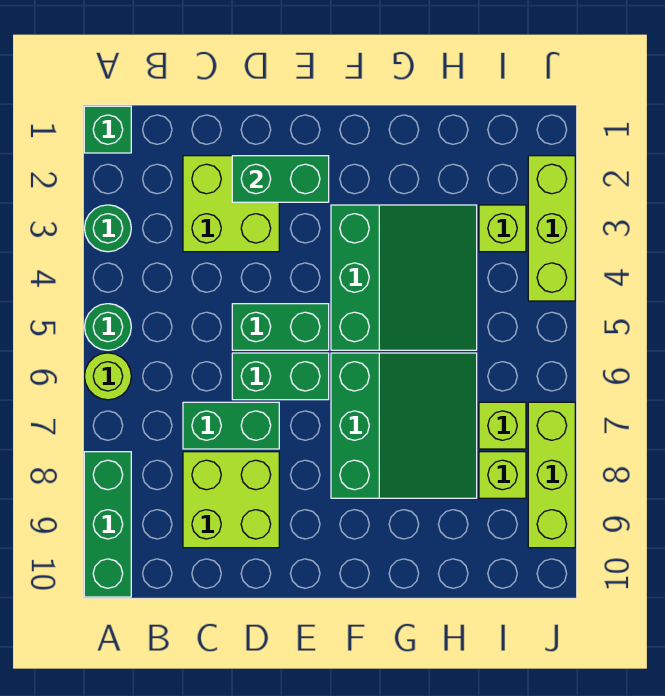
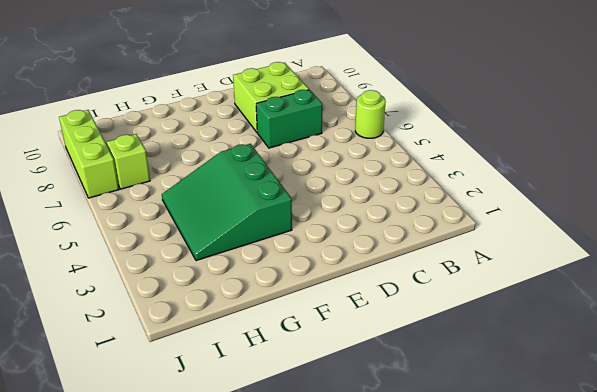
none -> green 1x1 brick [84,106,131,153]
none -> green 1x1 round brick [84,205,131,252]
none -> green 1x1 round brick [85,304,131,350]

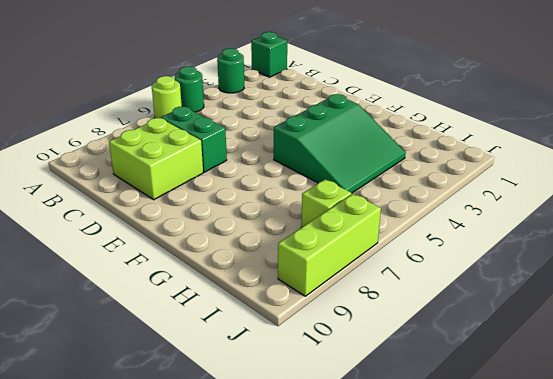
none -> green 1x3 brick [84,452,131,597]
none -> lime 2x2 brick [183,156,279,252]
none -> green 1x2 brick [232,304,329,350]

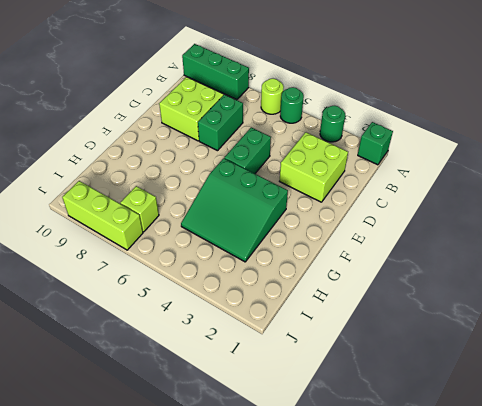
none -> green 1x2 brick [232,353,329,400]
none -> green 3x3 slope [331,353,477,498]
none -> lime 1x1 brick [479,205,526,252]

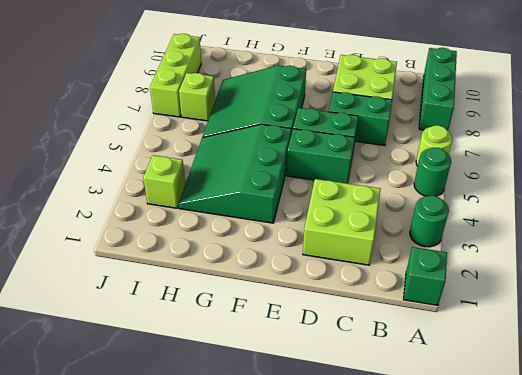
none -> lime 1x1 brick [479,452,526,498]
none -> lime 1x3 brick [528,156,575,301]
none -> green 1x2 brick [232,156,329,202]

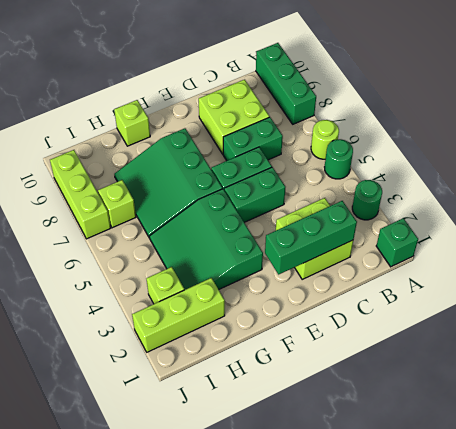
green 1x3 brick [265,201,357,274] -> green 1x2 brick [232,156,329,202]
lime 1x1 brick [114,100,150,146] -> lime 1x1 brick moved to [479,452,526,498]
lime 1x3 brick [132,278,225,352] -> lime 1x3 brick turned to [528,156,575,301]

